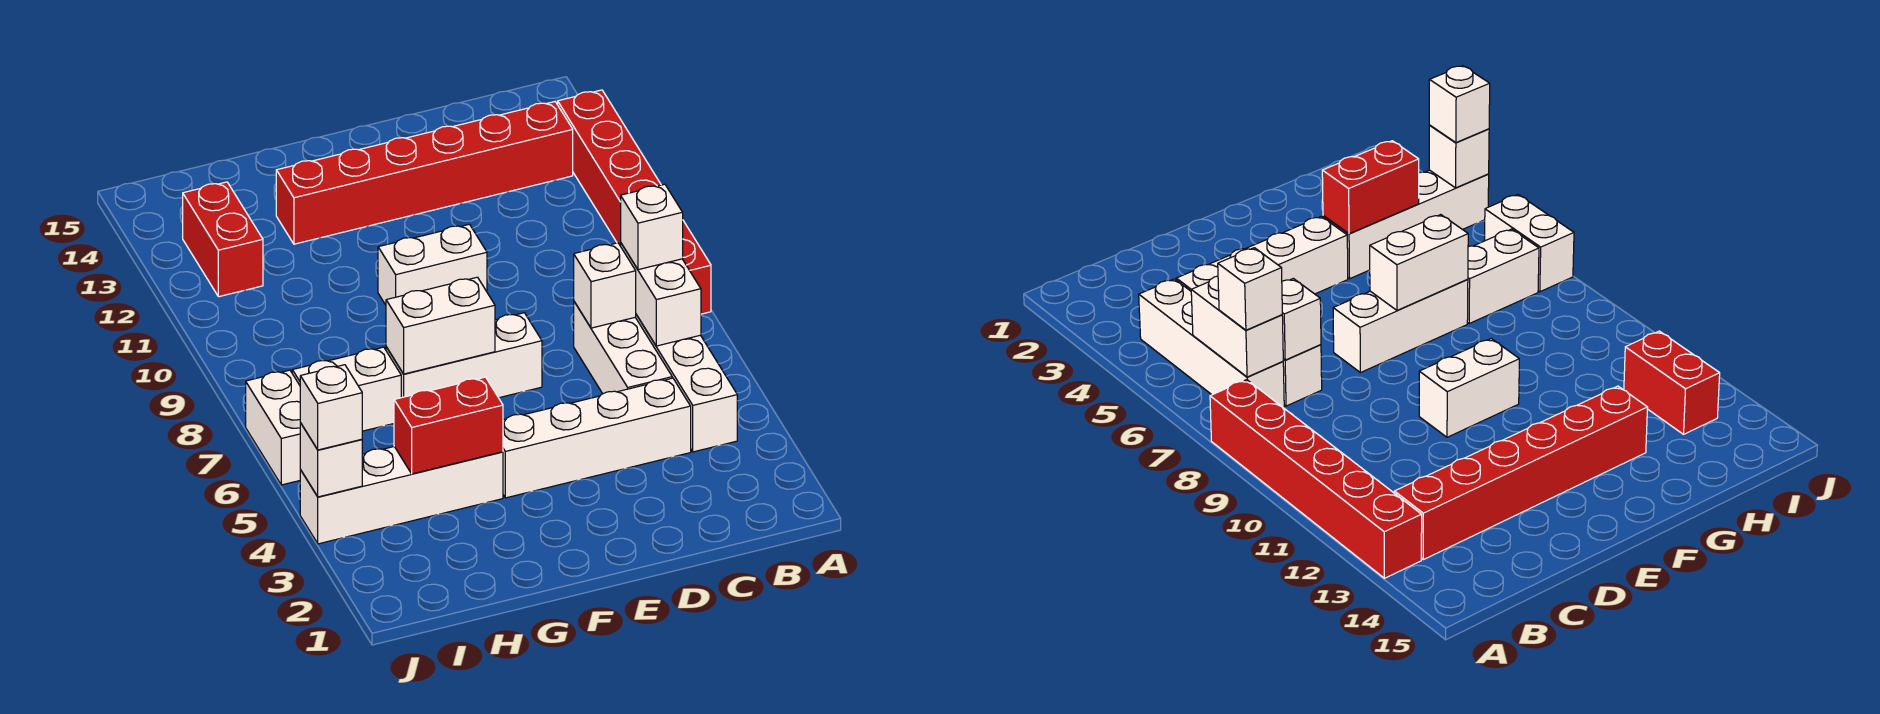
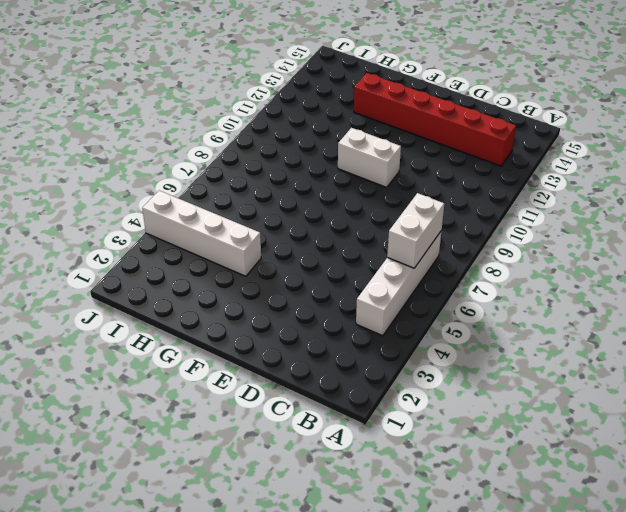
none -> red 1x6 brick [558,90,711,314]
none -> white 1x4 brick [503,378,691,498]
none -> white 1x3 brick [574,302,672,394]

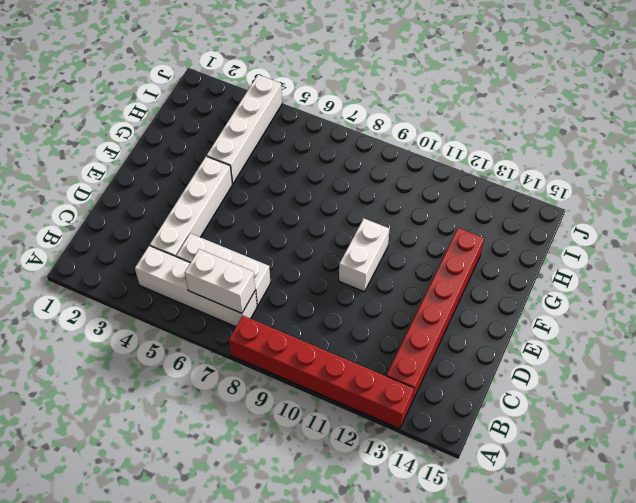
none -> white 1x3 brick [386,313,542,398]
none -> white 1x2 brick [292,347,401,431]
none -> red 1x2 brick [183,182,263,297]

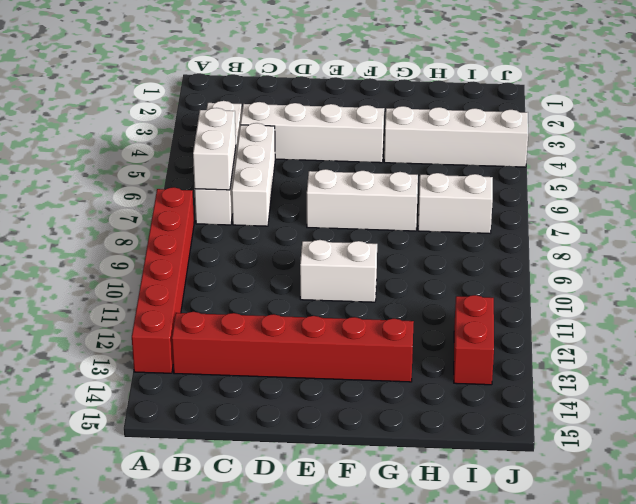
none -> white 1x2 brick [246,370,301,485]
none -> white 1x1 brick [574,243,636,328]
none -> white 1x2 brick [386,277,495,374]

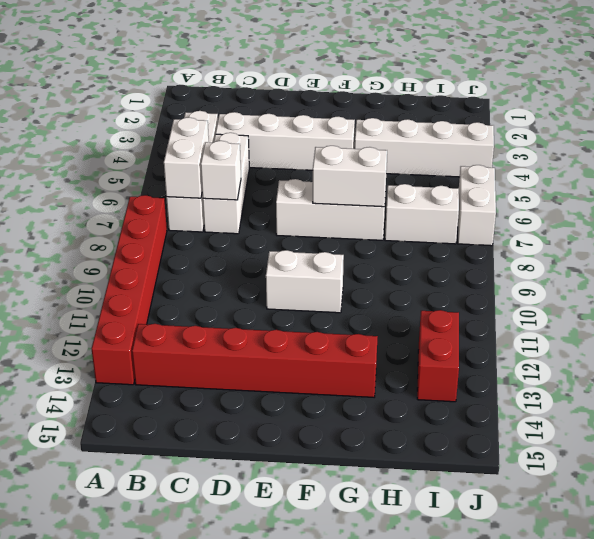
none -> red 1x2 brick [394,377,503,474]
none -> white 1x1 brick [300,423,362,497]
none -> white 1x1 brick [621,184,683,270]

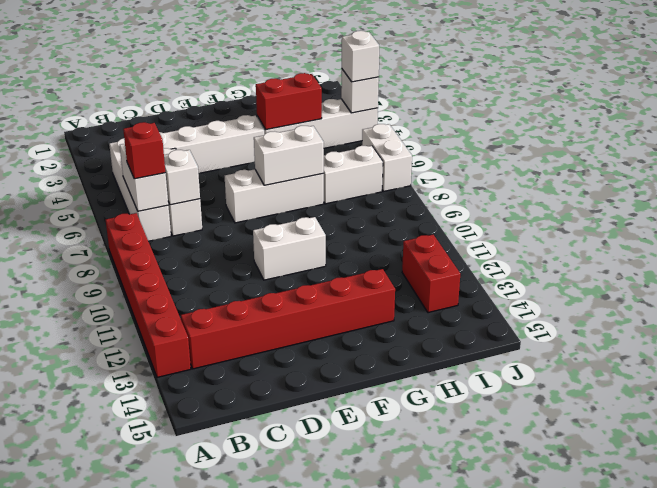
red 1x1 brick [123,122,165,179] -> white 1x1 brick [621,184,683,270]

